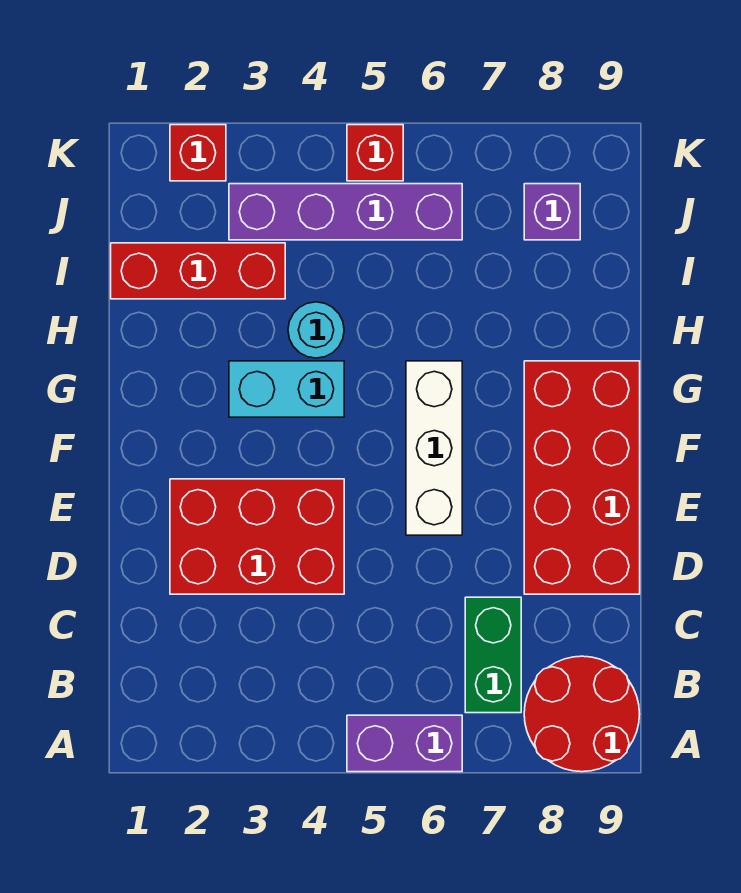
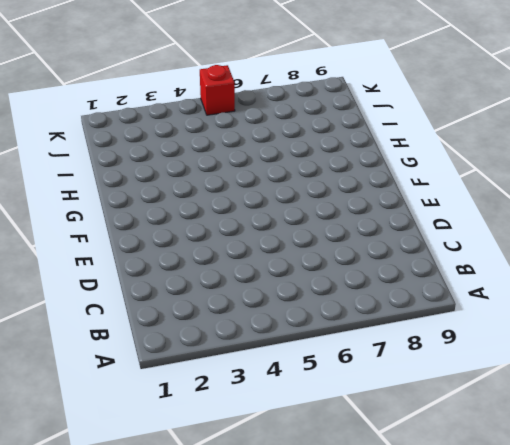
none -> purple 1x2 brick [347,715,462,772]
none -> red 2x2 round brick [524,656,640,772]
none -> green 1x2 brick [465,597,521,713]

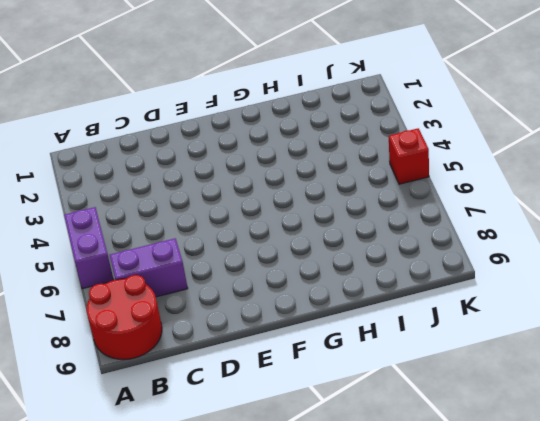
purple 1x2 brick [110,239,188,297] -> green 1x2 brick [465,597,521,713]
none -> red 2x3 brick [170,479,344,594]
none -> red 2x4 brick [524,361,640,594]
none -> white 1x3 brick [406,361,462,535]

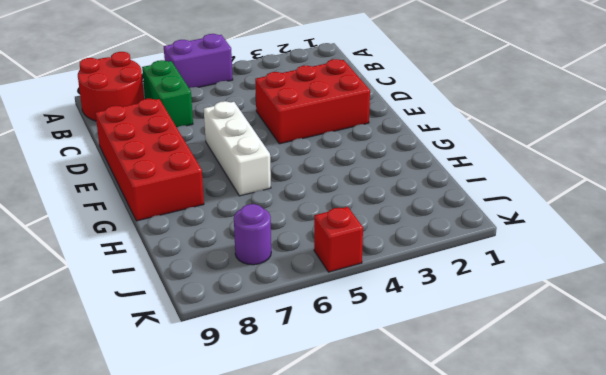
purple 1x1 round brick [234,204,271,265] -> none
none -> cyan 1x2 brick [229,361,344,417]
none -> cyan 1x1 round brick [288,302,344,358]
none -> red 1x3 brick [111,243,285,299]

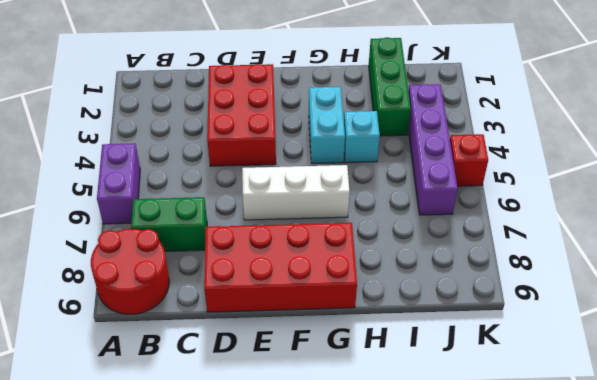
cyan 1x1 brick [344,111,380,163] -> cyan 1x1 round brick [288,302,344,358]
green 1x3 brick [369,37,411,136] -> red 1x3 brick [111,243,285,299]
none -> purple 1x1 brick [524,184,580,240]
none -> red 1x1 brick [170,125,226,181]

